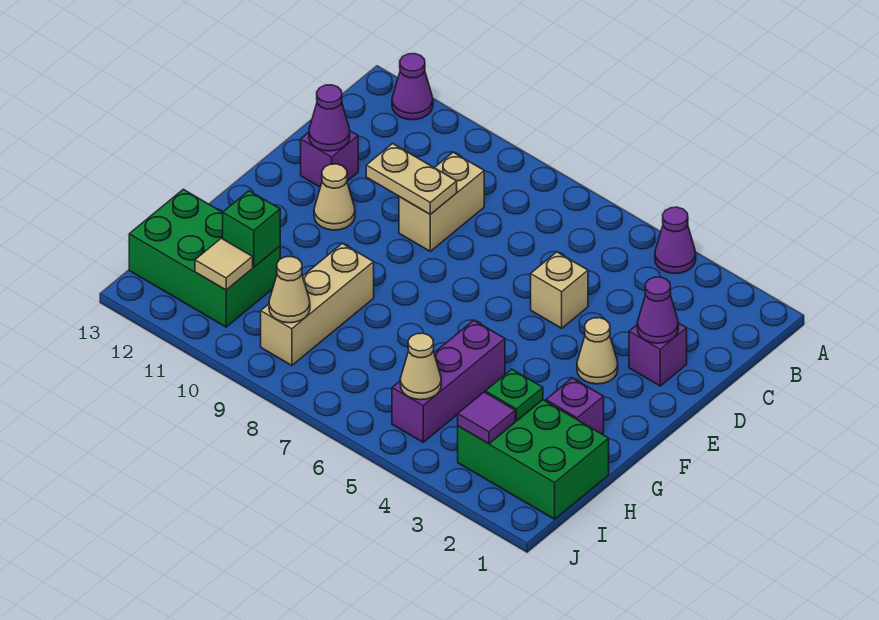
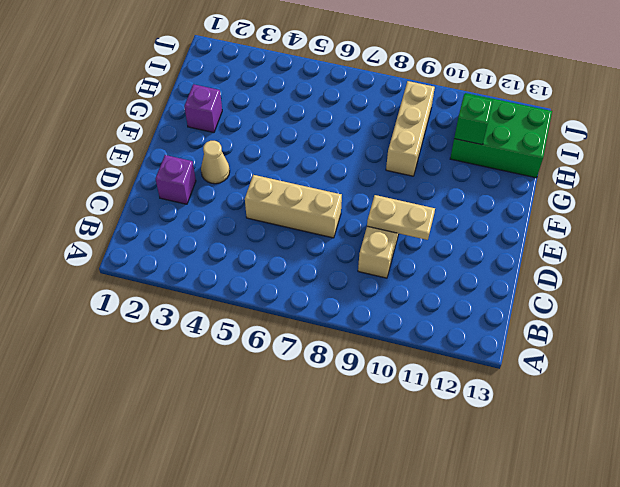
tan 1x3 brick [245,175,342,238] -> tan 1x1 brick [531,252,588,328]
none -> purple 1x1 cone [655,207,696,274]
none -> purple 1x1 cone [392,54,433,120]
none -> purple 1x1 brick [301,131,358,187]

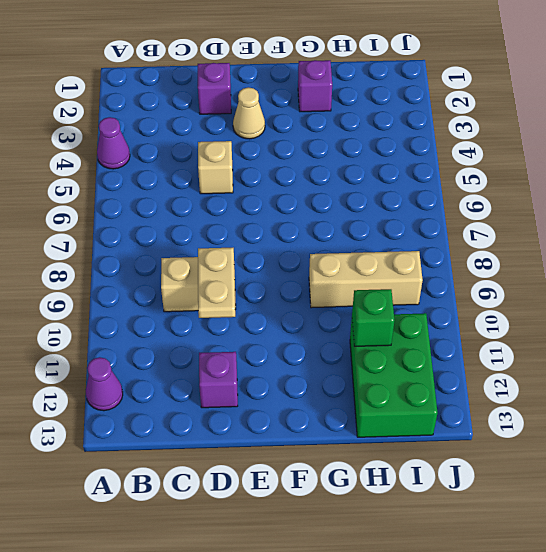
none -> tan 1x1 cone [314,164,355,230]
none -> purple 1x3 brick [392,321,505,442]
none -> green 2x3 brick [458,400,609,519]

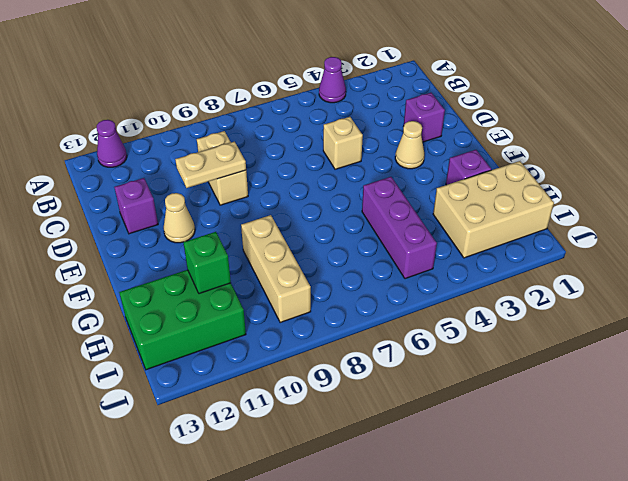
tan 2x3 brick [433,161,554,258] -> green 2x3 brick [458,400,609,519]
none -> purple 1x1 cone [637,277,678,343]
none -> purple 1x1 cone [309,85,350,151]
none -> green 1x1 plate [485,369,543,421]

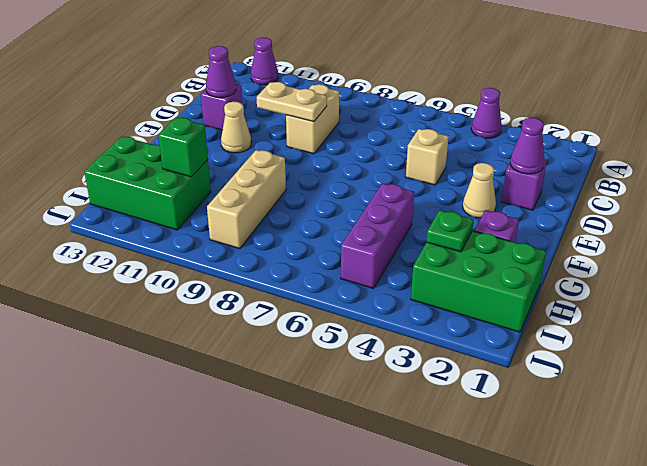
none -> purple 1x1 tile [458,392,515,444]
none -> tan 1x1 cone [400,333,441,400]
none -> tan 1x1 cone [269,257,310,323]

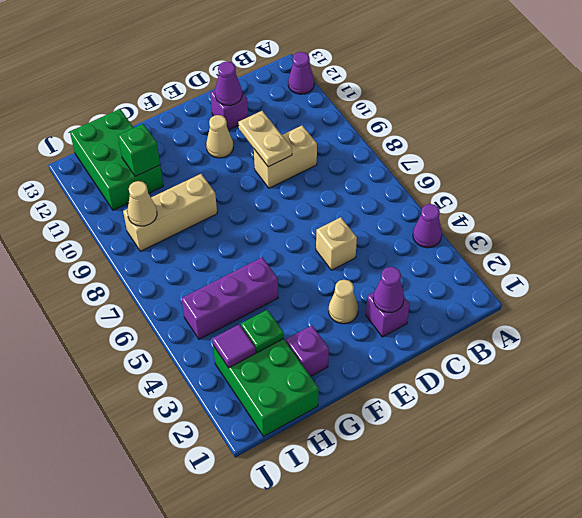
none -> tan 1x1 cone [400,333,441,400]
none -> tan 1x1 tile [195,238,253,290]

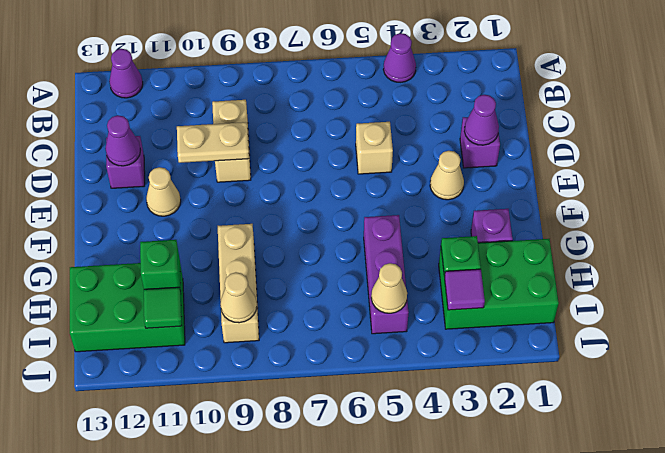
green 1x1 tile [144,287,182,328] -> tan 1x1 tile [195,238,253,290]

